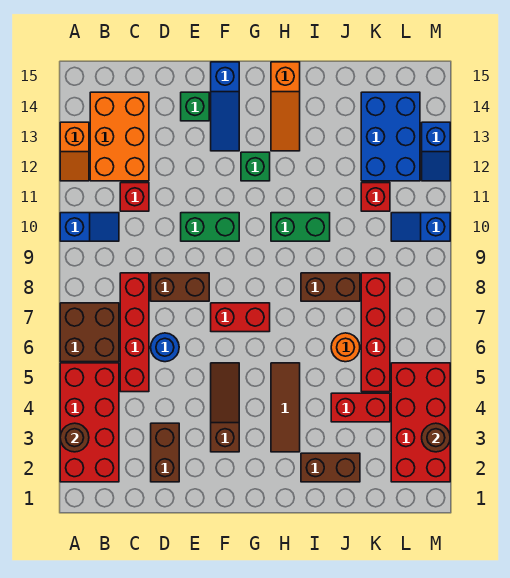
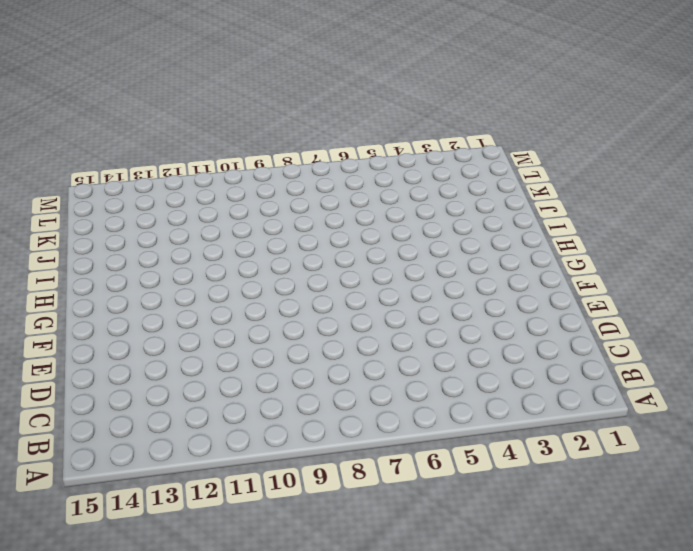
none -> red 2x4 brick [60,363,119,482]
none -> brown 2x2 brick [60,303,119,362]
none -> blue 1x2 slope [60,213,119,241]
none -> orange 1x2 slope [60,122,89,181]

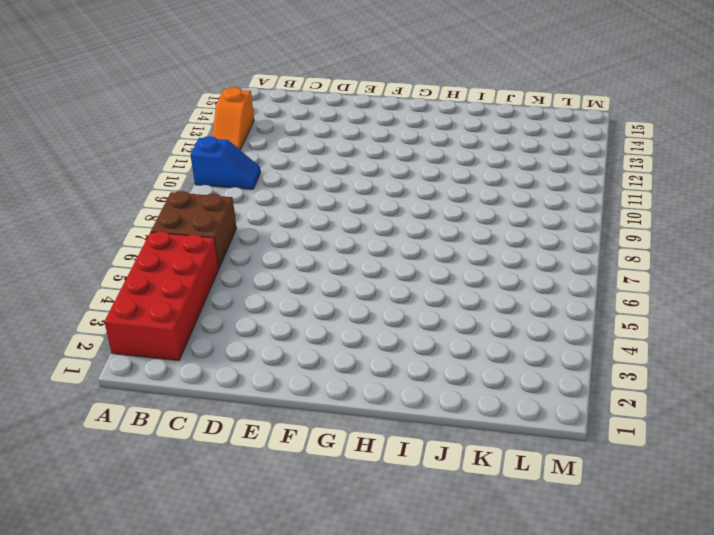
none -> orange 2x3 brick [90,92,149,181]
none -> red 1x4 brick [120,273,149,392]
none -> red 1x1 brick [120,183,149,211]
none -> brown 1x2 brick [151,423,179,482]

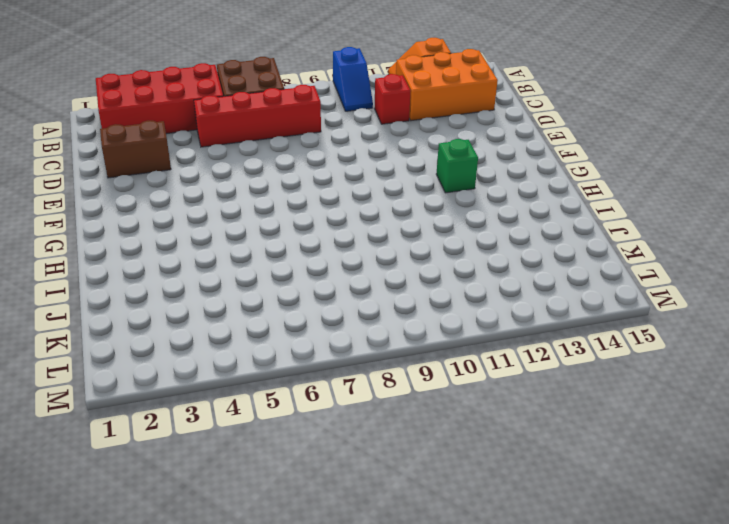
none -> blue 1x1 round brick [151,333,179,362]
none -> brown 1x2 brick [151,273,209,301]
none -> green 1x2 brick [181,213,239,241]
none -> green 1x1 brick [181,92,209,121]

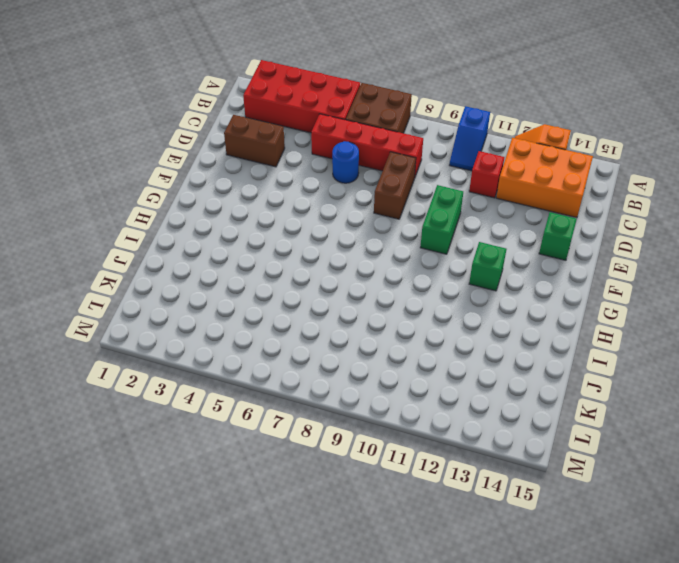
none -> brown 1x3 slope [211,363,239,452]
none -> red 1x2 brick [211,303,270,332]
none -> blue 1x3 slope [211,62,239,151]
none -> brown 1x3 tile [271,363,300,452]

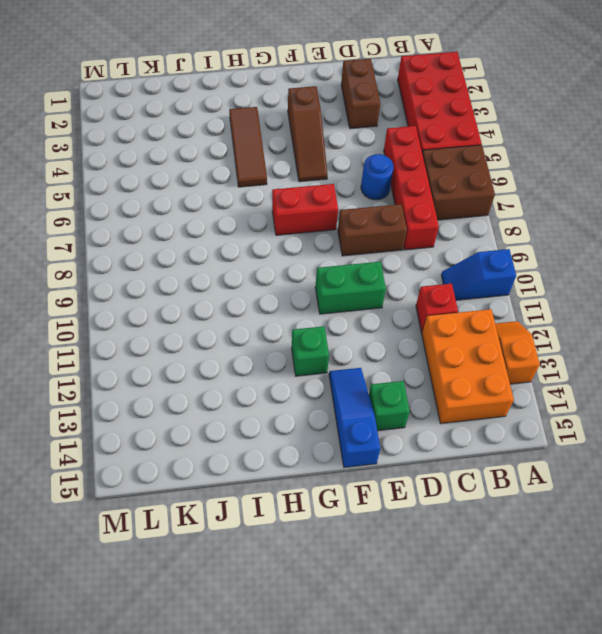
none -> green 1x2 brick [271,213,330,241]
none -> orange 1x3 slope [271,62,300,151]
none -> brown 1x2 brick [301,453,360,482]
none -> brown 1x2 brick [301,273,360,301]

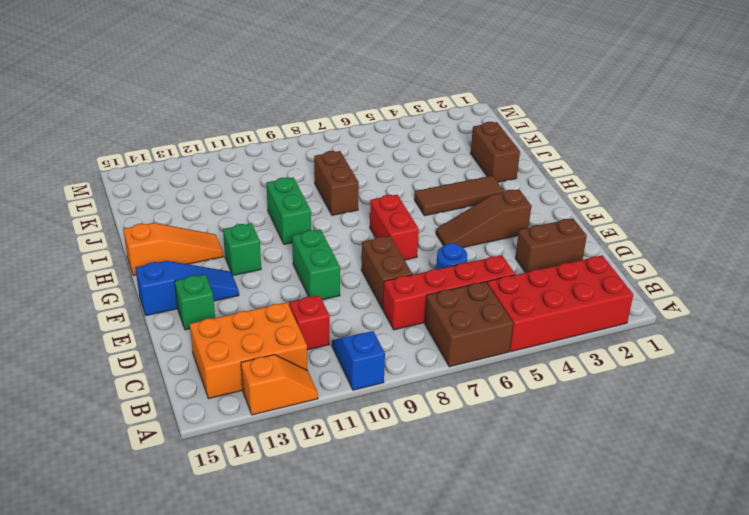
none -> red 1x2 brick [331,393,390,422]
none -> orange 1x1 round brick [331,333,360,362]
none -> red 1x4 brick [361,273,390,392]
none -> red 1x1 brick [361,183,390,211]

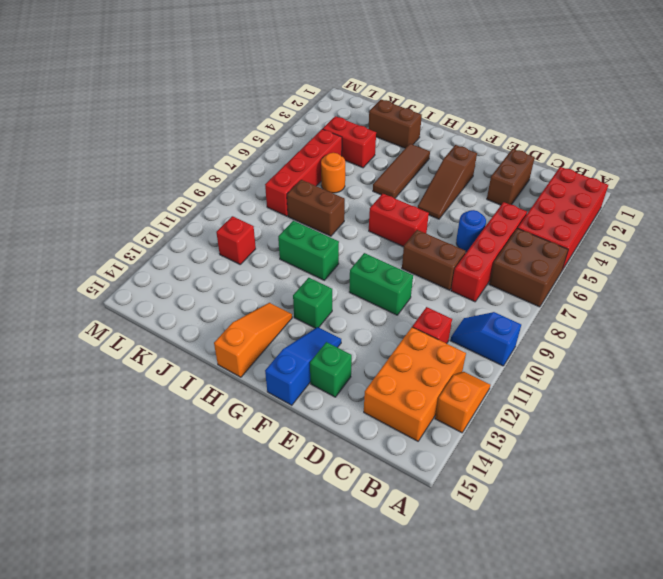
none -> blue 2x3 brick [361,92,420,181]
none -> red 2x4 brick [391,363,450,482]
none -> blue 1x2 slope [391,213,450,241]
none -> blue 1x2 slope [422,122,450,181]

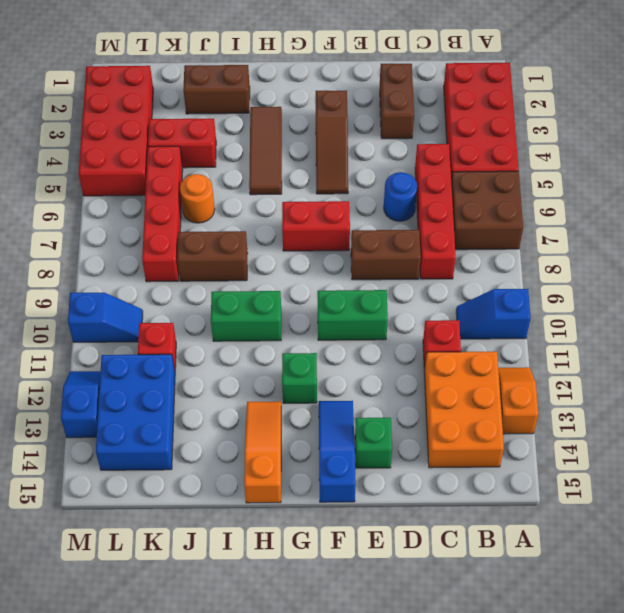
none -> brown 1x1 round brick [60,423,89,452]
none -> brown 1x1 round brick [422,423,450,452]

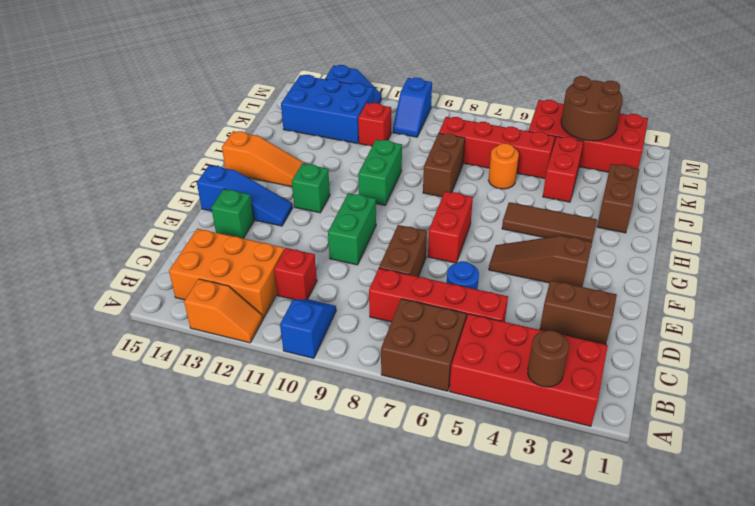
brown 2x2 round brick [561,76,623,141] -> brown 1x1 round brick [422,423,450,452]

